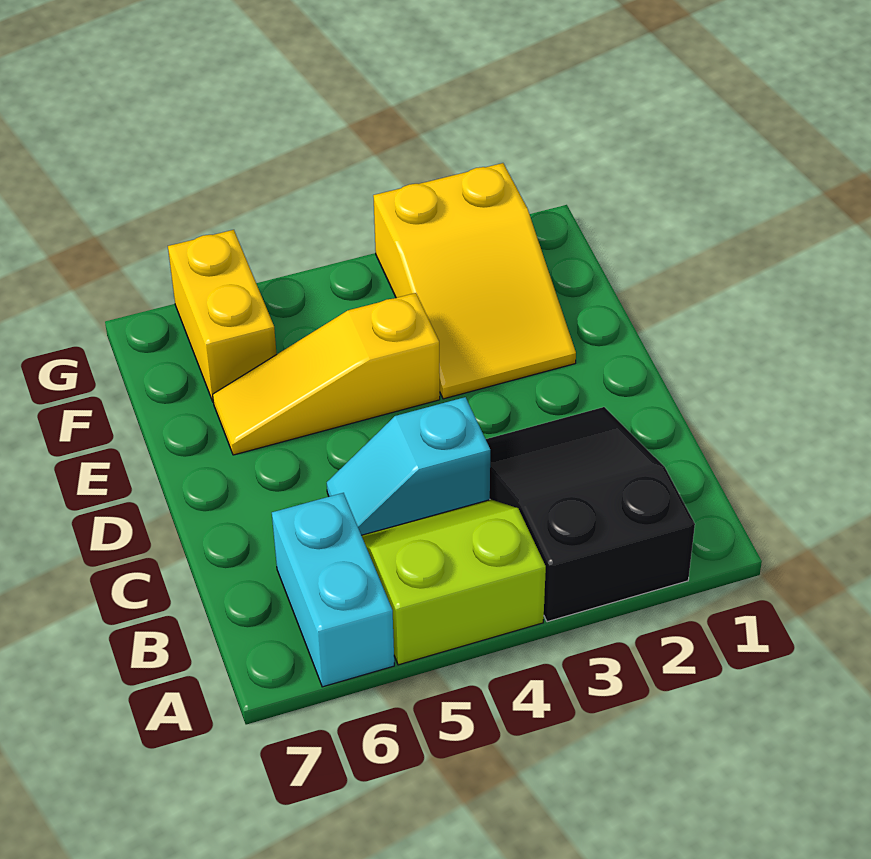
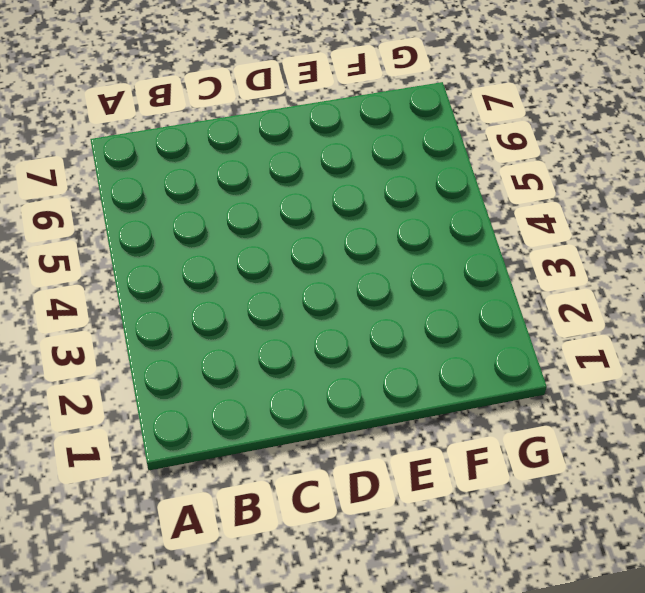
none -> black 2x3 slope [486,407,695,622]
none -> lime 2x2 slope [362,500,546,665]

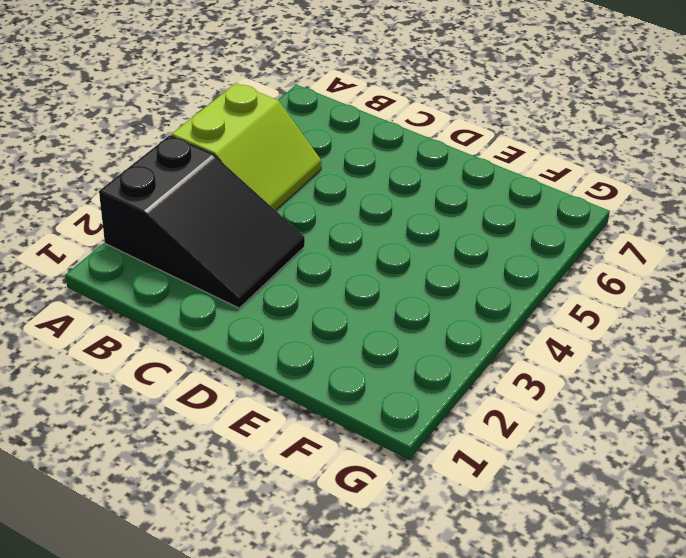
none -> cyan 1x2 brick [272,493,394,687]
none -> cyan 1x2 slope [327,397,490,535]

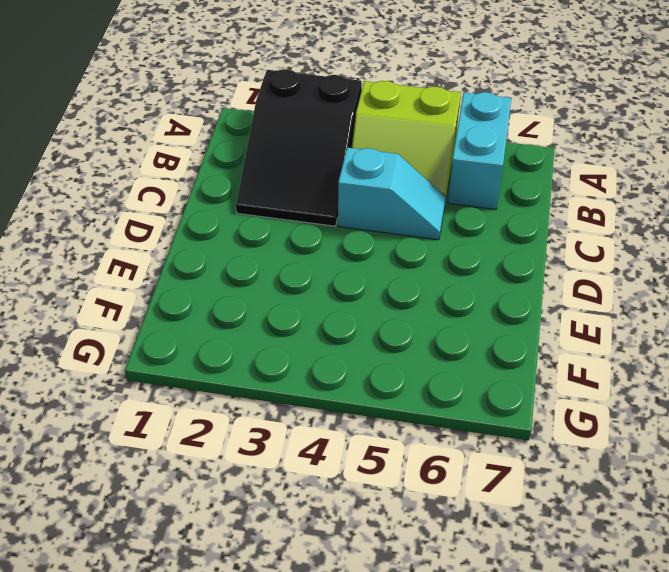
none -> yellow 2x3 slope [373,163,576,399]
none -> yellow 1x3 slope [213,293,440,455]

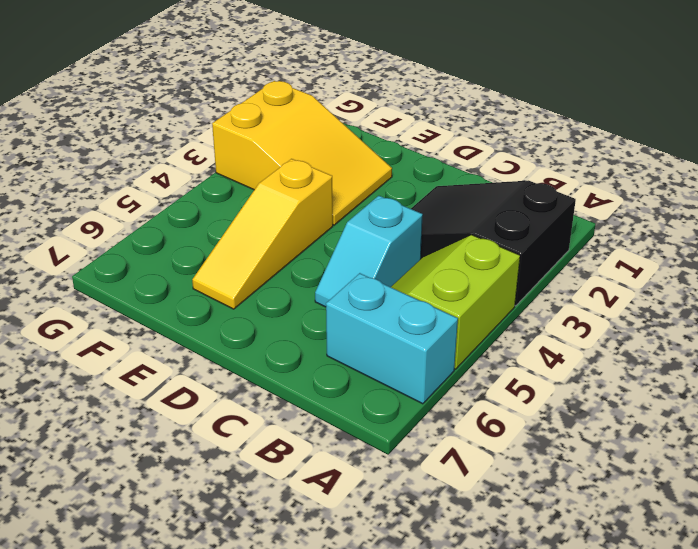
none -> yellow 1x2 brick [168,230,277,401]

